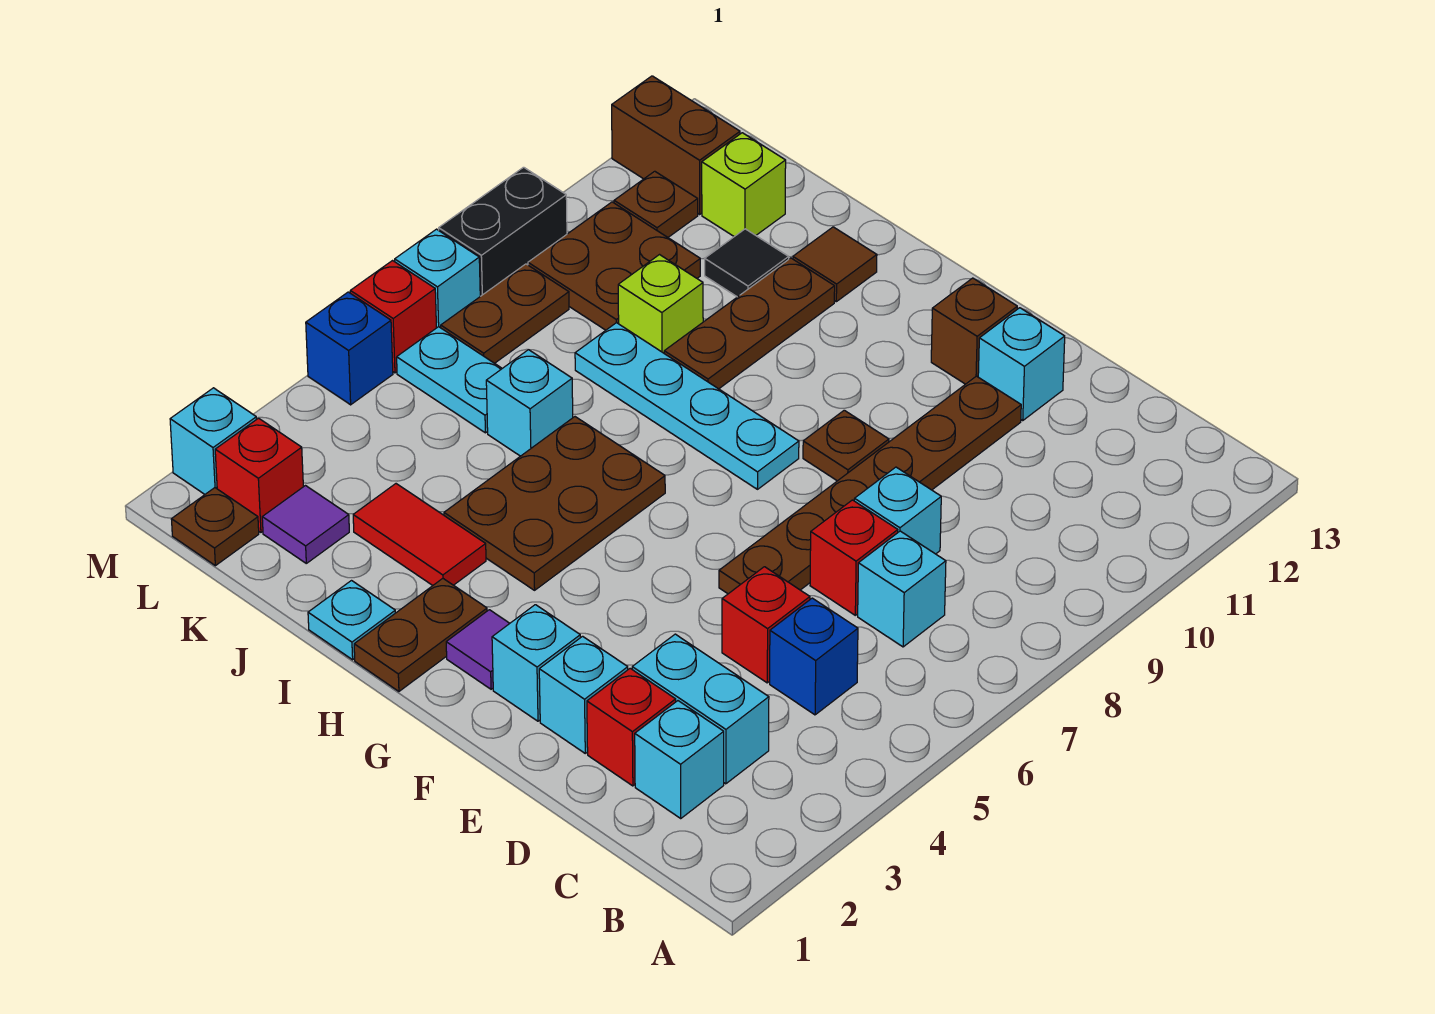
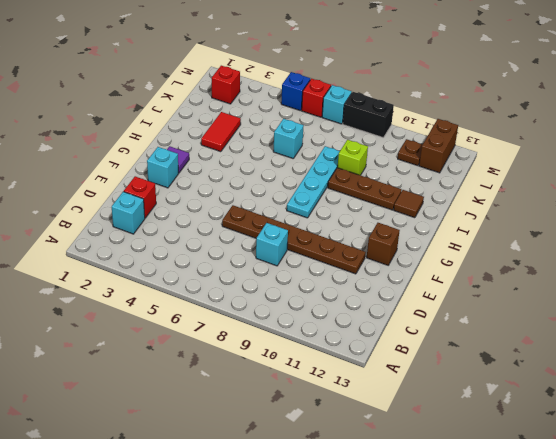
none -> cyan 1x2 brick [632,634,769,784]
none -> blue 1x1 brick [770,598,858,715]
none -> cyan 1x1 brick [858,531,946,647]
none -> red 1x1 brick [722,567,810,683]

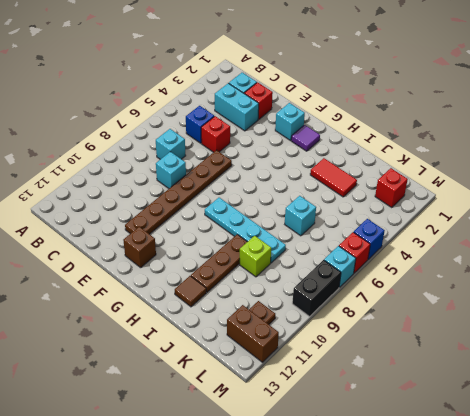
none -> red 1x1 brick [810,500,898,615]
none -> cyan 1x1 brick [539,636,628,753]
none -> cyan 1x1 brick [978,308,1065,420]
none -> brown 1x1 plate [803,410,889,481]

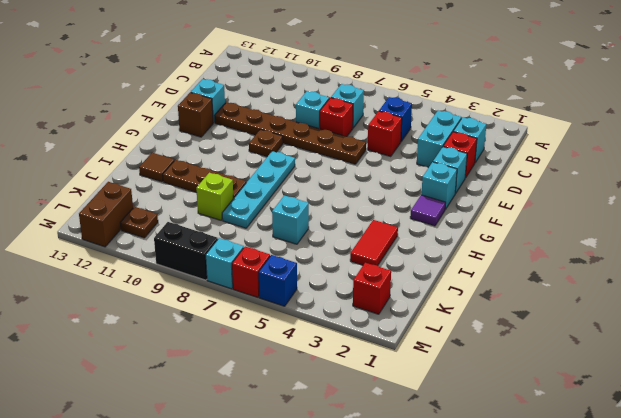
none -> brown 1x2 plate [354,579,487,691]
none -> brown 2x3 plate [444,417,665,590]
none -> cyan 1x1 plate [308,581,395,660]
none -> black 1x1 tile [705,229,789,297]

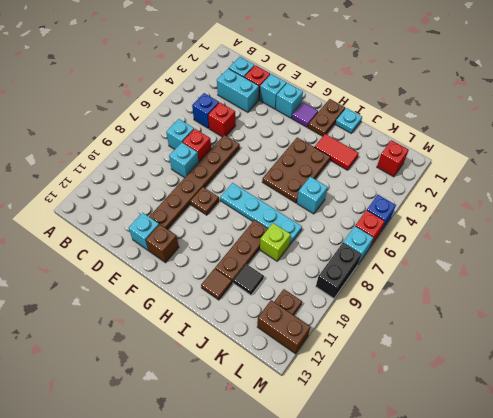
none -> purple 1x1 tile [262,486,349,563]
none -> cyan 1x2 plate [397,327,502,433]
none -> brown 2x2 plate [528,202,700,330]
none -> lime 1x1 brick [702,133,786,237]

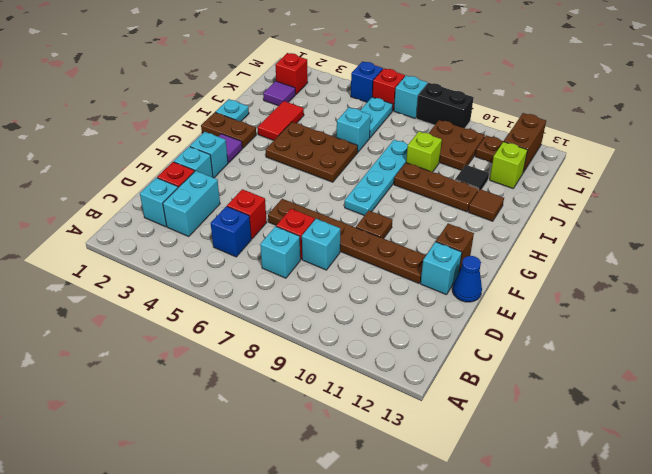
blue 1x1 cone [453,256,482,302] -> none
none -> brown 1x1 plate [171,488,259,566]
none -> brown 1x2 plate [441,264,569,363]
none -> cyan 1x1 brick [170,388,257,494]

